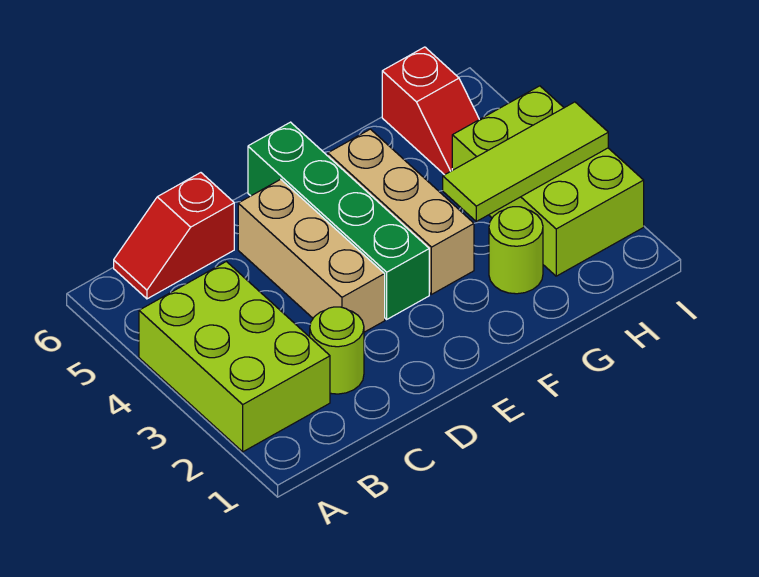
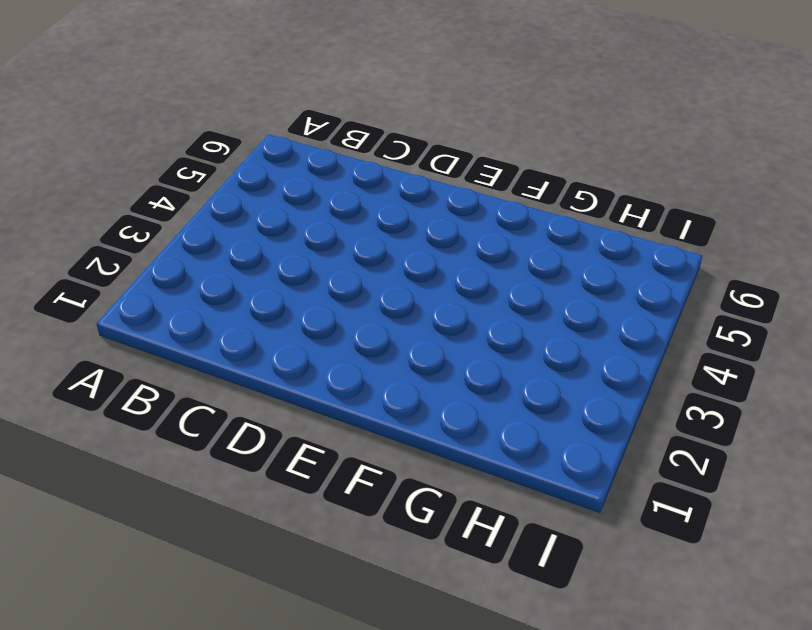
none -> lime 2x3 brick [139,262,330,452]
none -> red 1x2 slope [114,173,234,299]

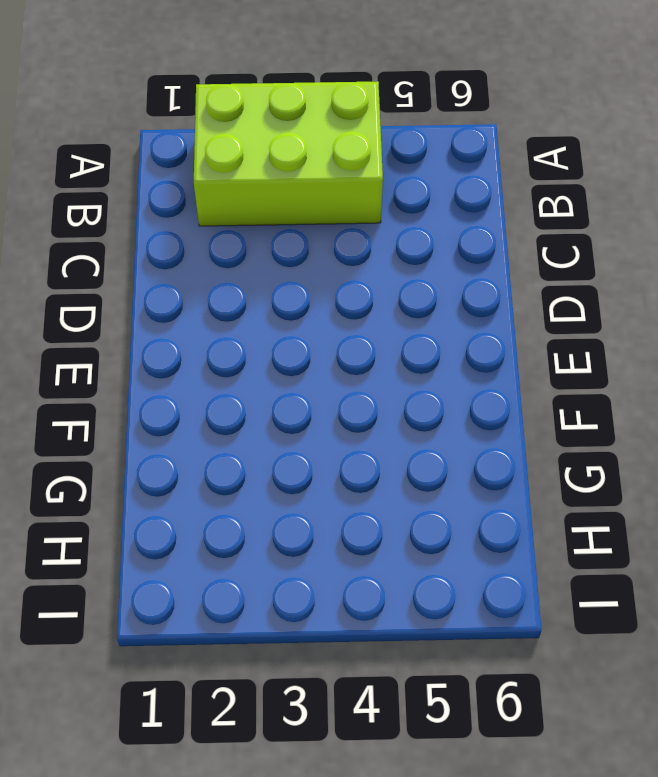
none -> red 1x2 slope [114,173,234,299]
none -> lime 1x1 round brick [310,307,364,394]

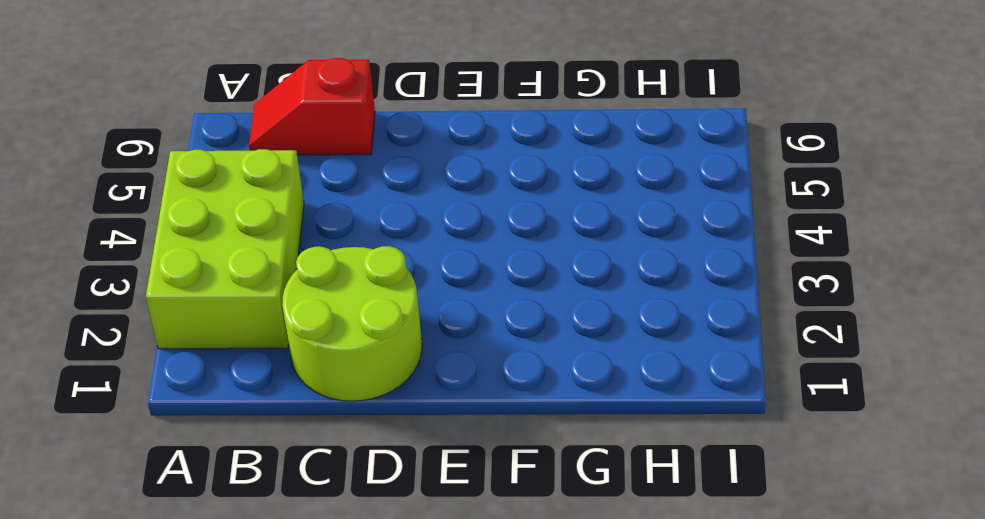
lime 2x2 round brick [282,246,422,401] -> lime 1x1 round brick [310,307,364,394]
none -> tan 1x3 brick [238,179,385,332]
none -> green 1x4 brick [248,122,429,319]

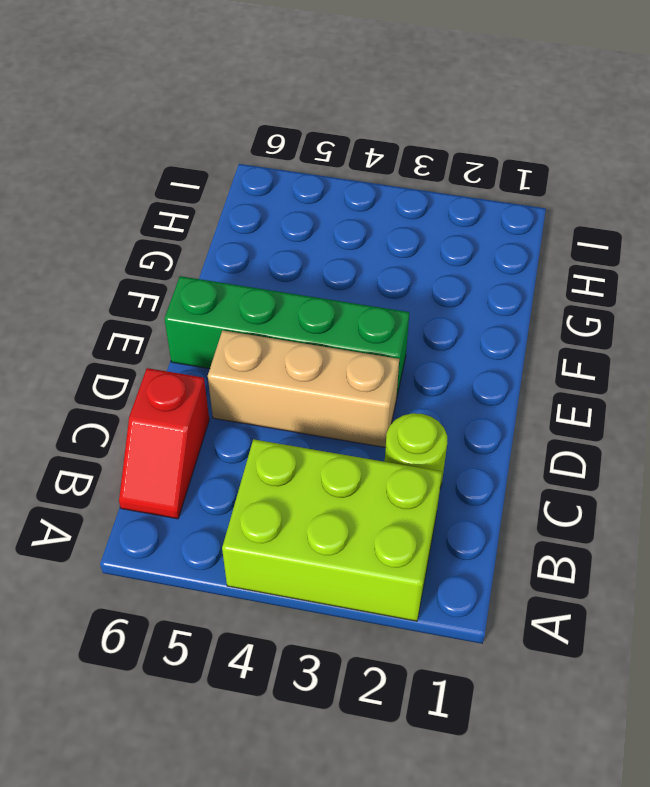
none -> tan 1x3 brick [328,129,474,294]
none -> lime 1x1 round brick [489,207,543,294]

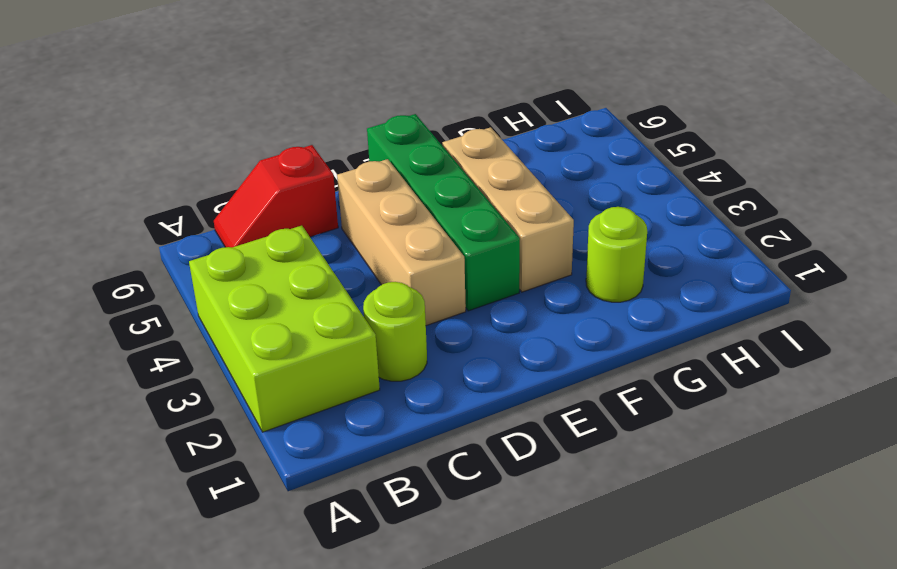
none -> lime 2x3 brick [452,86,644,276]
none -> red 1x2 slope [382,47,479,175]

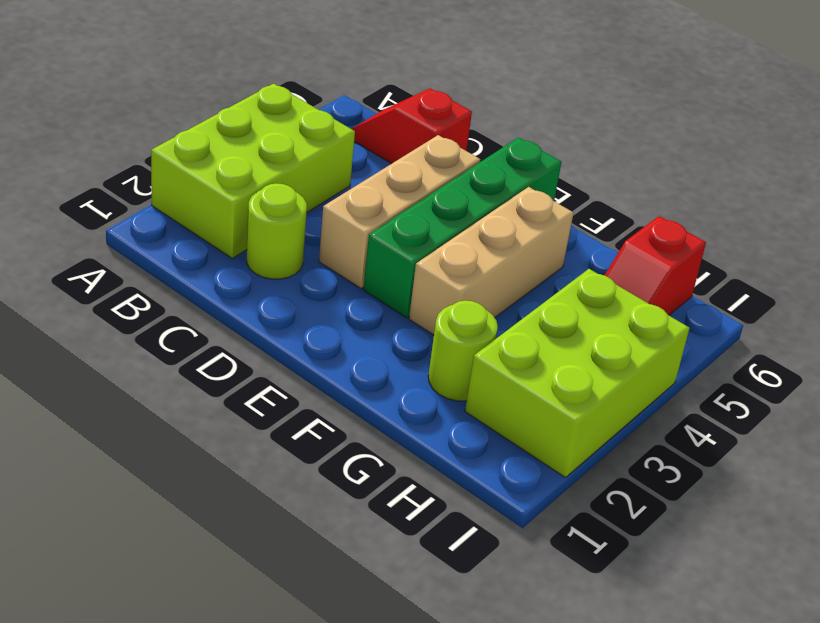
none -> lime 1x3 tile [443,102,608,221]

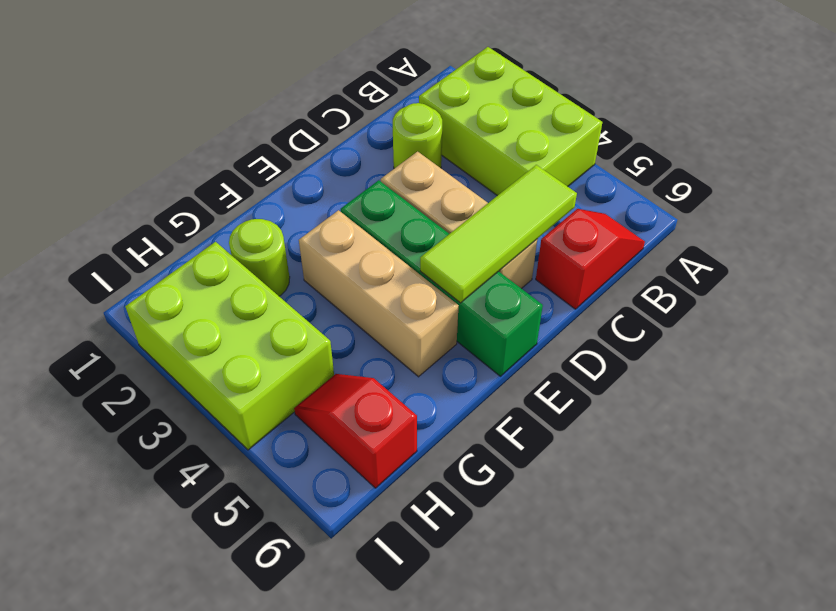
lime 1x3 tile [420,165,577,303] -> lime 1x3 tile moved to [443,102,608,221]

